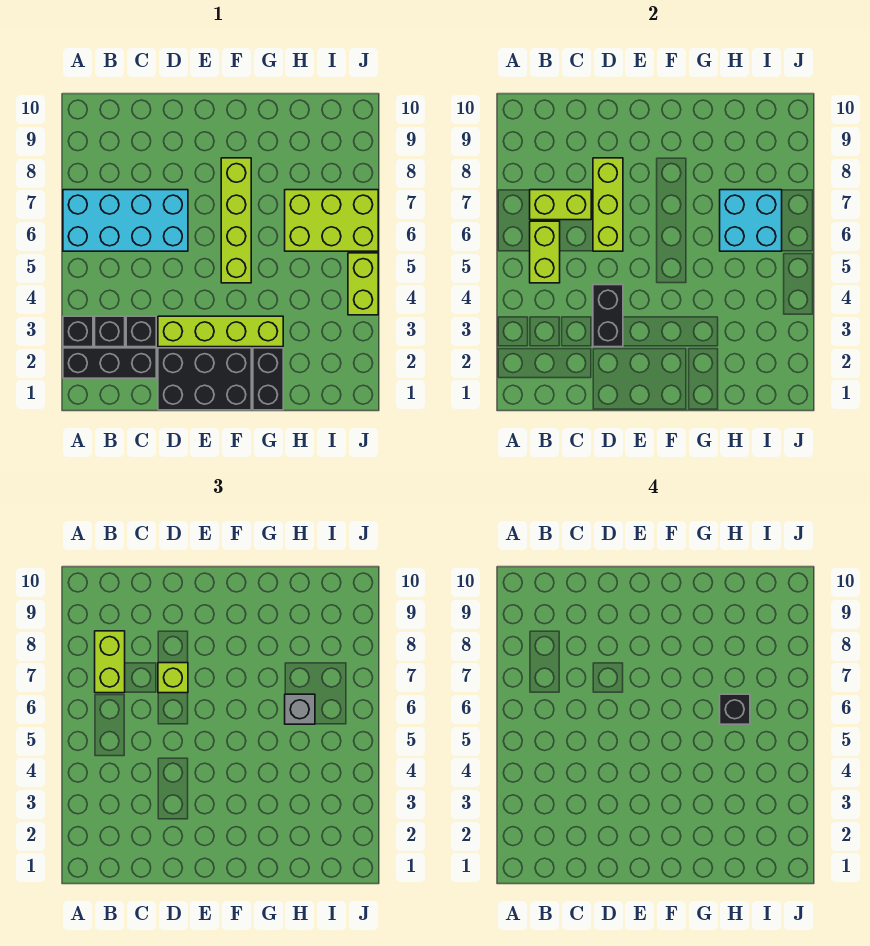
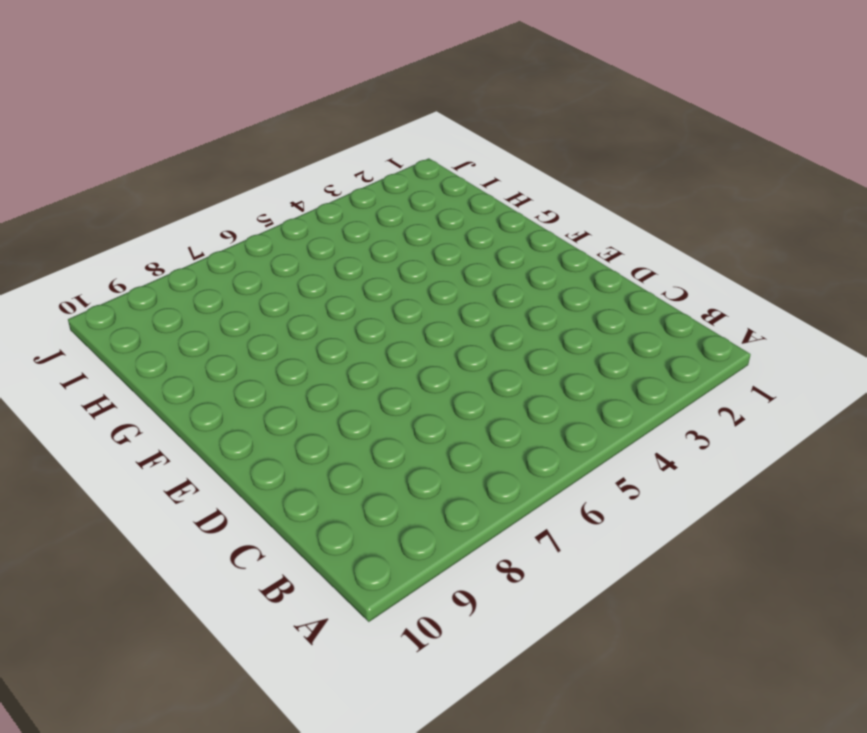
none -> black 1x3 brick [63,348,156,378]
none -> black 1x1 brick [63,316,93,347]
none -> cyan 2x4 brick [63,190,188,251]

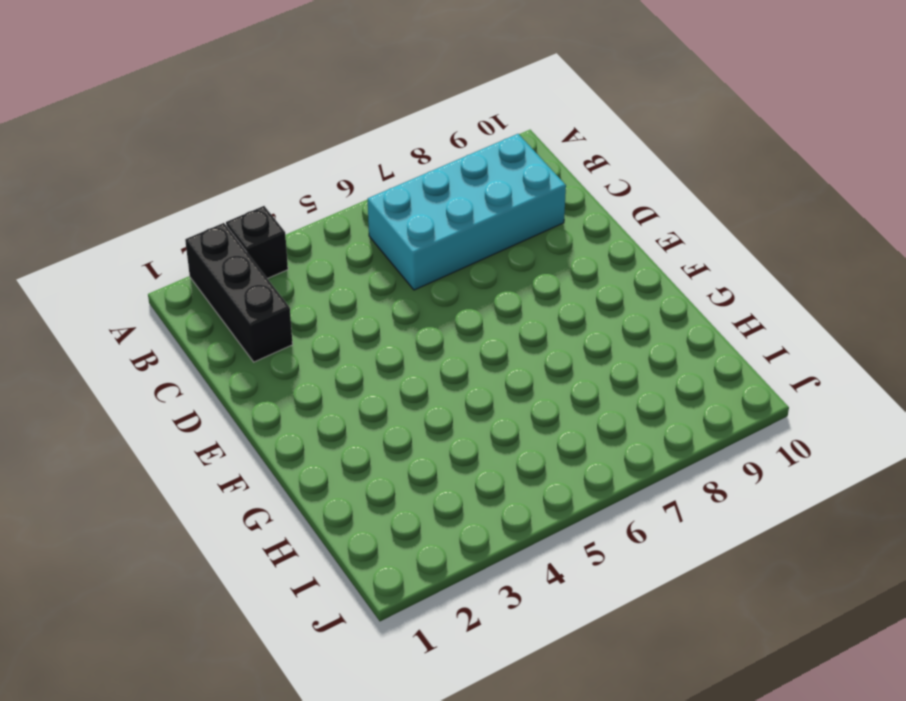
cyan 2x4 brick [368,134,566,290] -> cyan 2x4 brick turned to [63,190,188,251]
none -> black 1x1 brick [95,316,125,347]
none -> black 1x1 brick [126,316,156,347]
none -> black 2x3 brick [158,348,251,410]

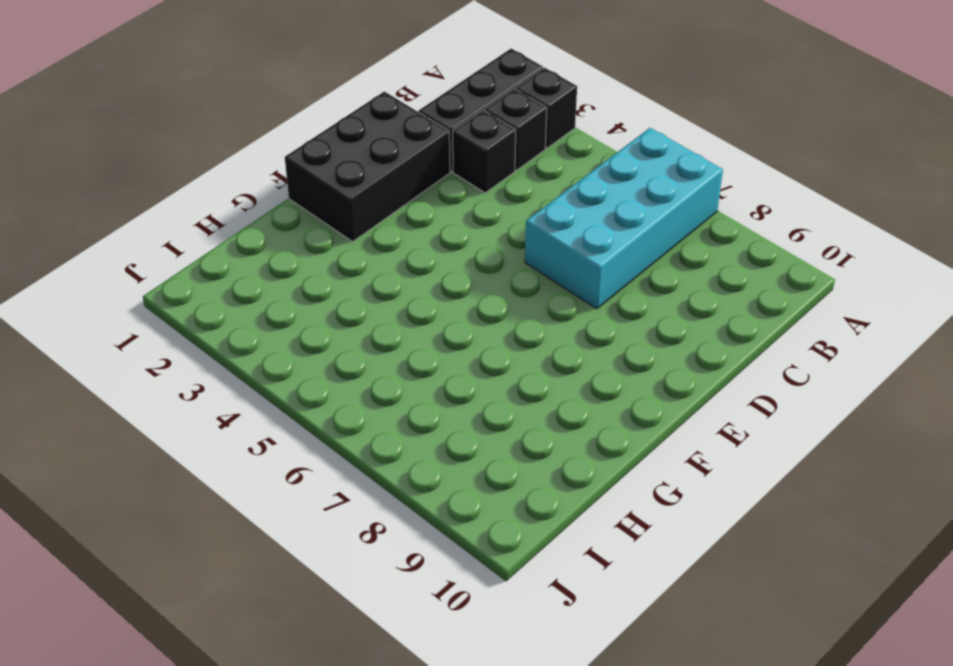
none -> lime 1x4 brick [158,316,283,347]
none -> lime 1x4 brick [221,158,251,283]
none -> black 1x2 brick [253,348,283,410]

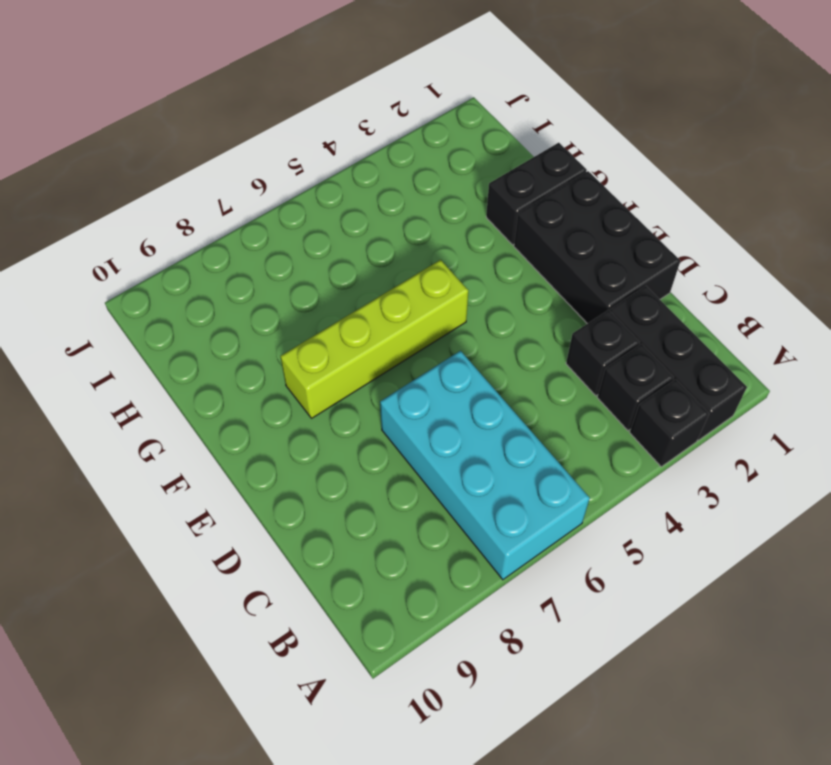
none -> lime 1x4 brick [158,316,283,347]
none -> lime 2x3 brick [285,190,378,251]
none -> lime 1x2 brick [348,253,378,315]

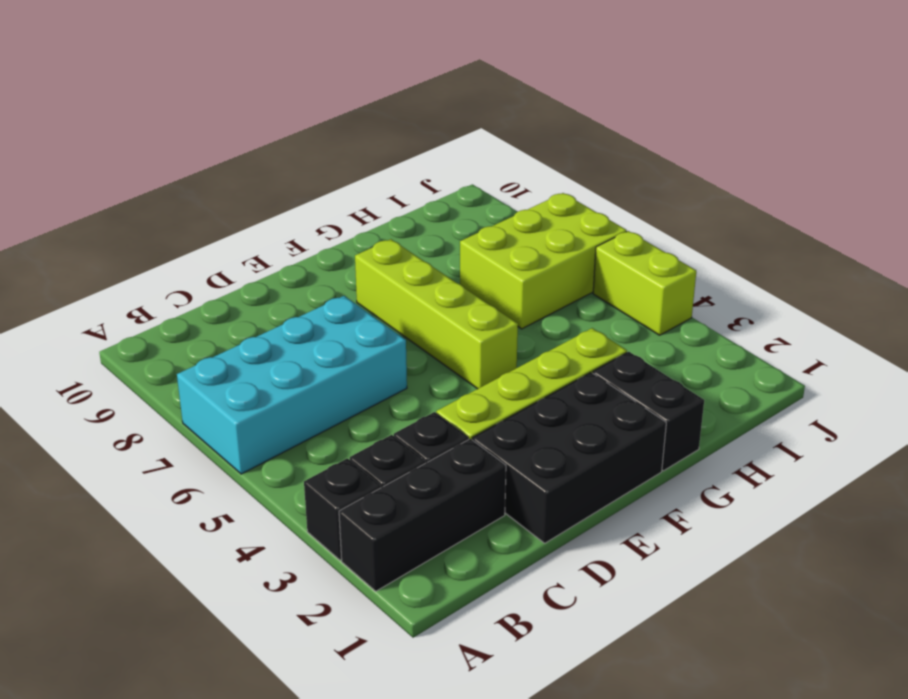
none -> lime 1x2 brick [530,221,560,283]
none -> lime 1x2 brick [530,190,591,220]
none -> black 1x2 brick [593,285,623,347]

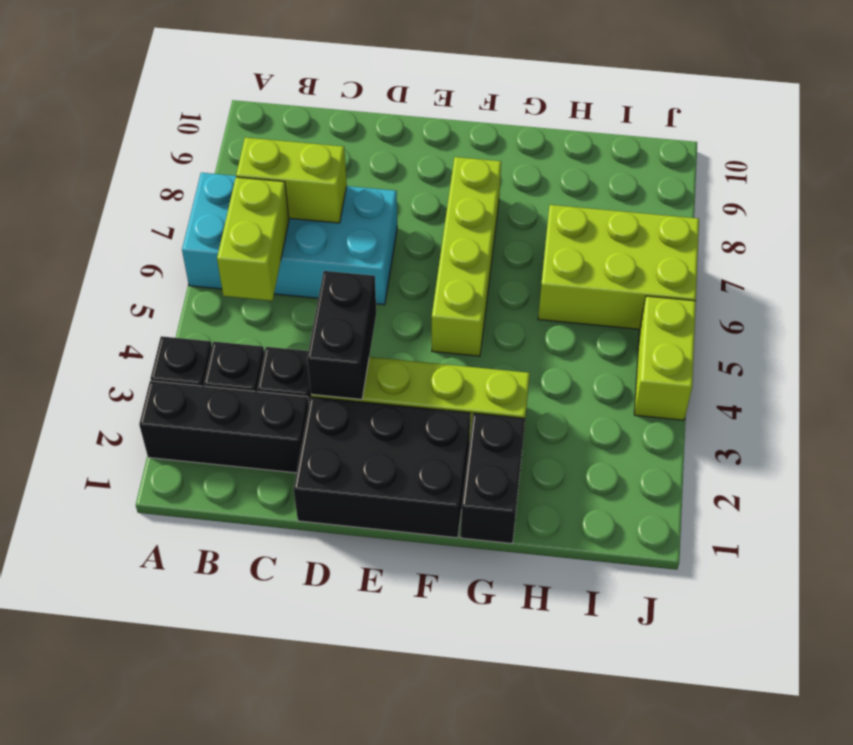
none -> lime 1x3 brick [593,158,623,251]
none -> cyan 2x2 brick [720,190,782,251]
none -> lime 1x2 brick [95,631,125,693]

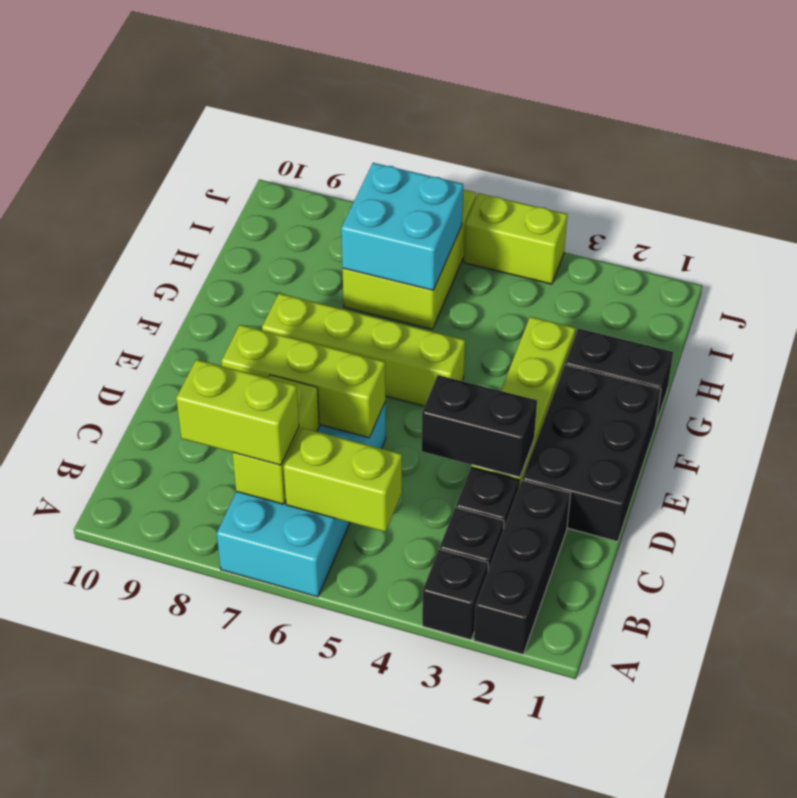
none -> lime 1x1 brick [158,663,188,693]
none -> grey 1x1 brick [285,694,315,724]
none -> black 1x1 brick [720,694,750,724]

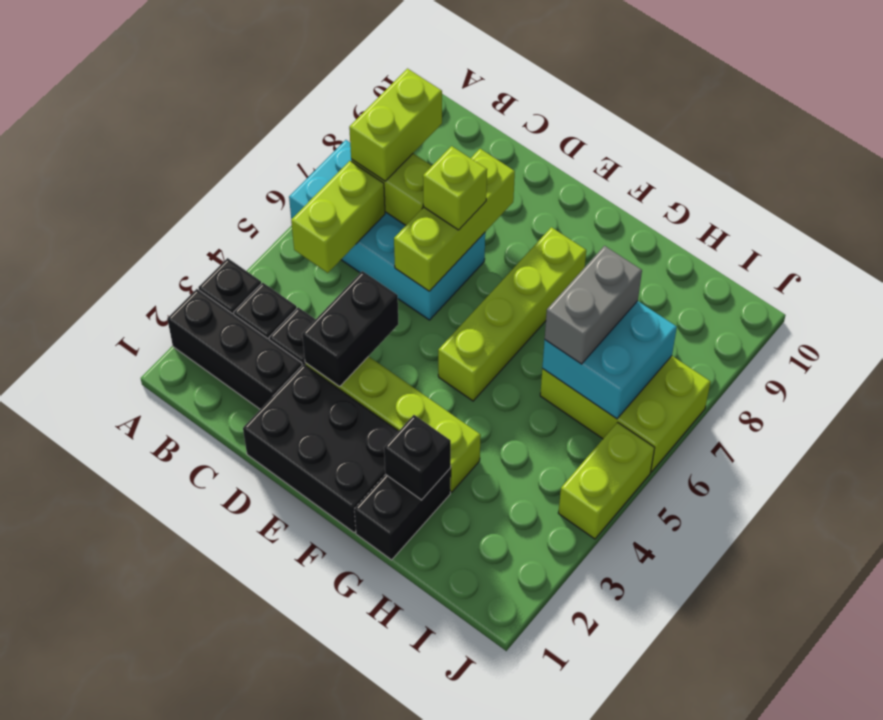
black 1x1 brick [384,415,451,500] -> black 1x1 brick moved to [720,694,750,724]
grey 1x2 brick [545,246,642,364] -> grey 1x1 brick [285,694,315,724]

